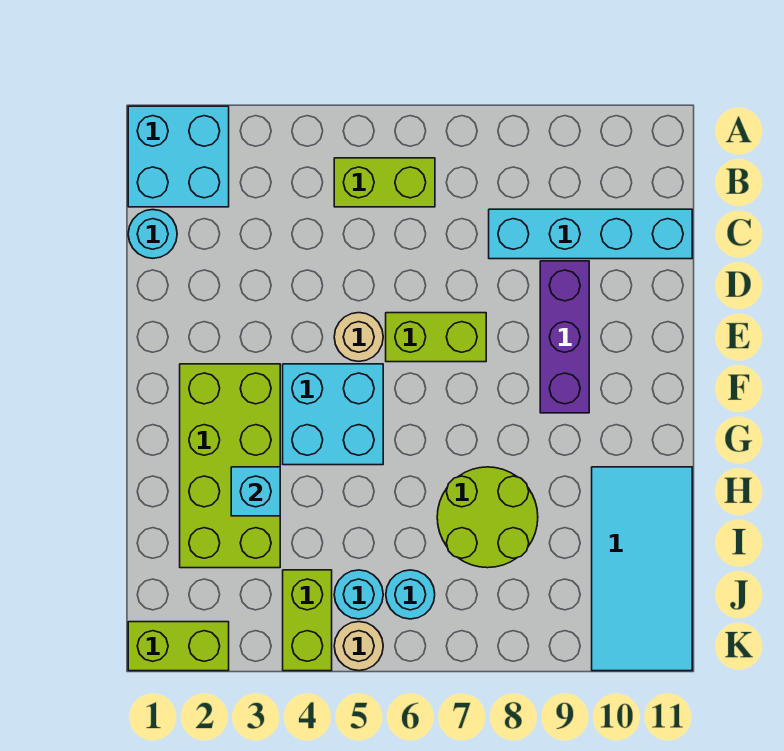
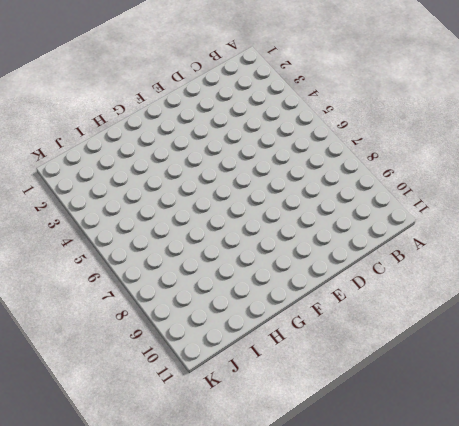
none -> cyan 2x2 brick [128,106,229,207]
none -> lime 1x2 brick [334,158,435,207]
none -> cyan 1x1 round brick [128,210,177,258]

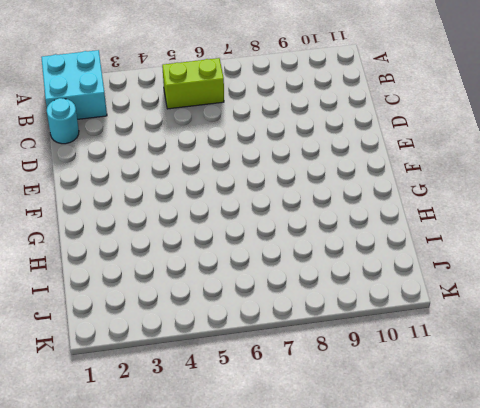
none -> cyan 1x4 brick [489,209,692,259]
none -> purple 1x3 brick [540,261,589,413]
none -> tan 1x1 round brick [334,313,383,361]

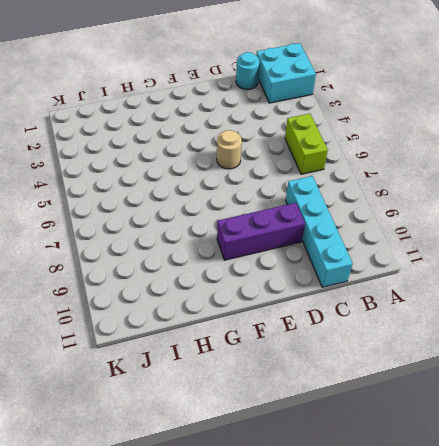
none -> lime 1x2 brick [386,313,486,362]
none -> lime 2x4 brick [180,364,280,568]
none -> cyan 2x2 brick [283,364,383,465]

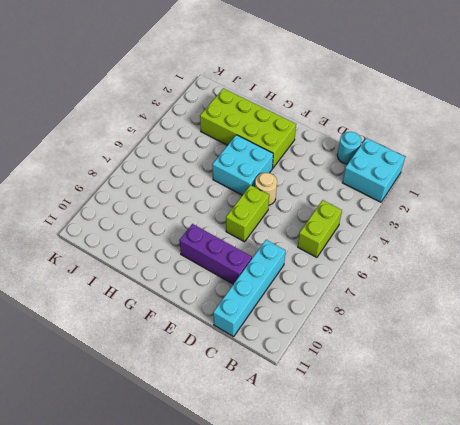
none -> lime 2x2 round brick [437,467,538,568]
none -> cyan 2x4 tile [592,467,692,671]
none -> lime 1x2 brick [283,570,332,671]

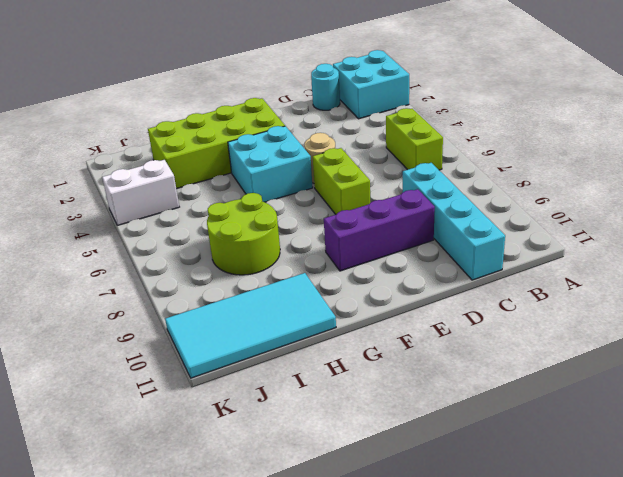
white 1x2 brick [102,160,179,225] -> lime 1x2 brick [283,570,332,671]
none -> cyan 1x1 round brick [334,570,383,619]
none -> cyan 1x1 round brick [386,570,435,619]
none -> lime 1x2 brick [128,622,229,671]

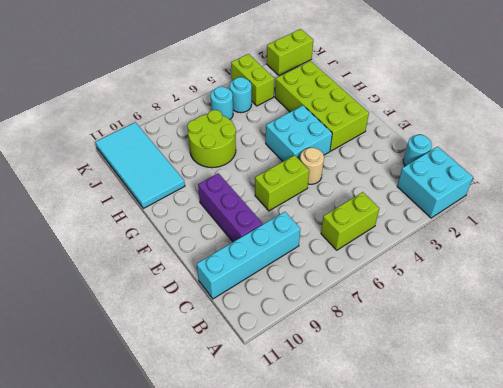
none -> tan 1x1 round brick [334,622,383,671]
none -> cyan 1x1 brick [231,467,280,516]

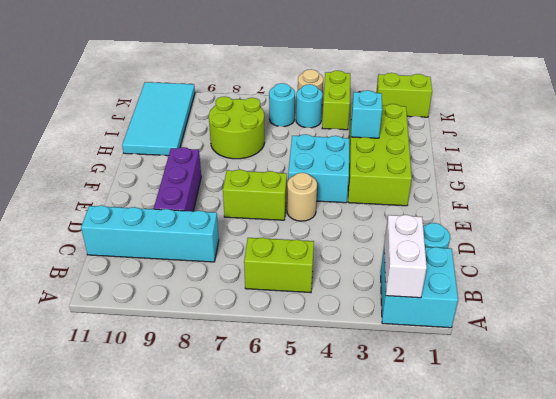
white 1x2 brick [384,215,427,298] -> none

